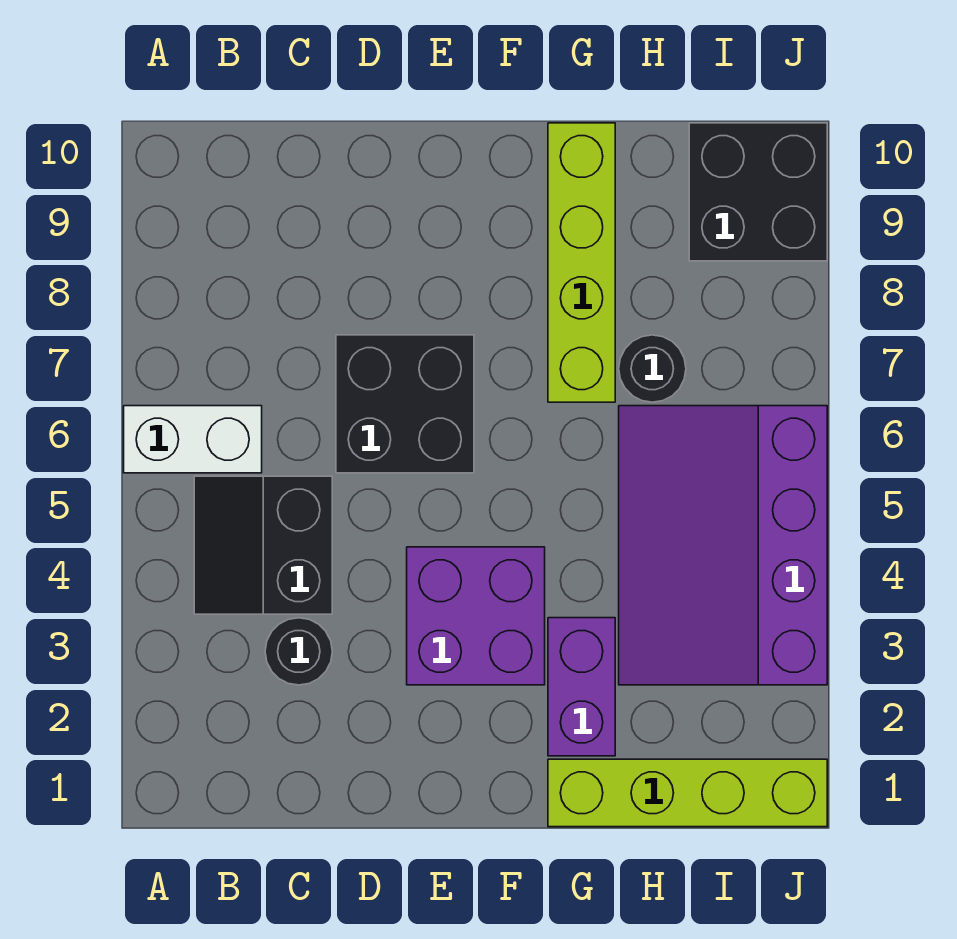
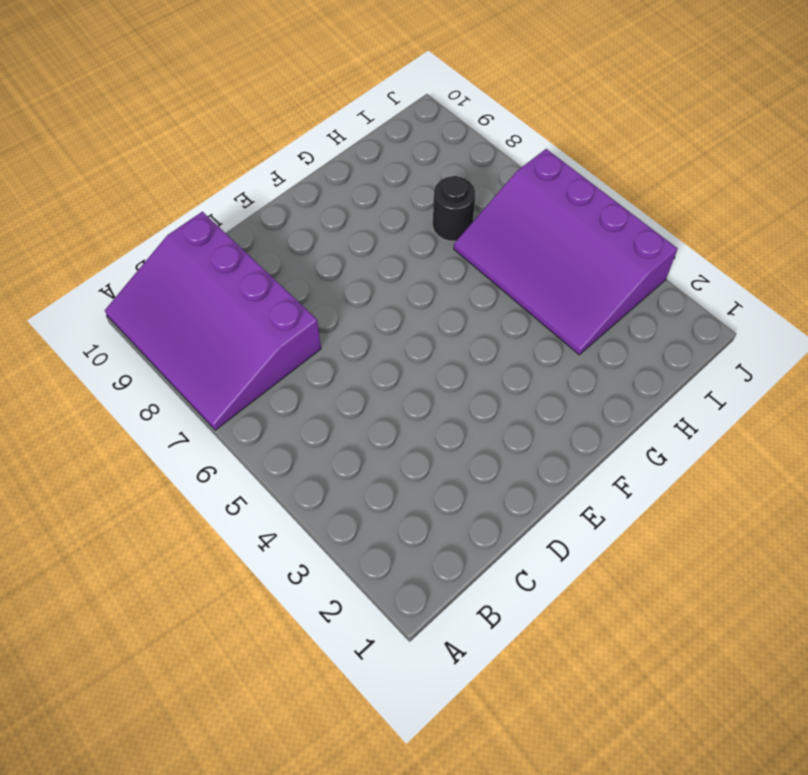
purple 3x4 slope [105,212,321,430] -> none
none -> white 1x2 brick [124,406,262,473]
none -> black 2x2 slope [194,476,332,614]

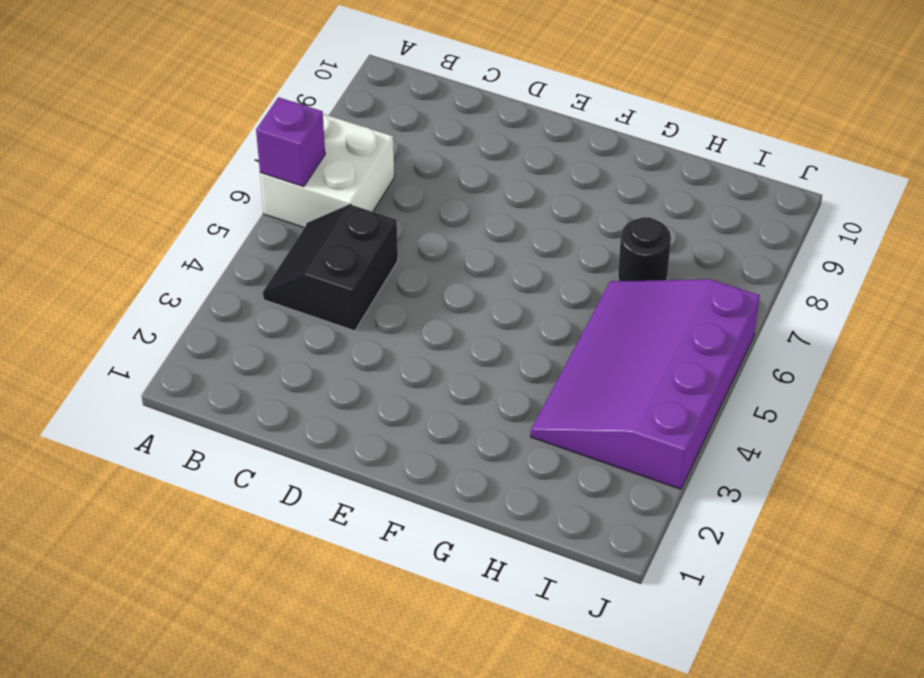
white 2x2 brick [260,114,394,228] -> white 1x2 brick [124,406,262,473]
purple 1x1 brick [256,97,325,187] -> none
none -> black 1x1 round brick [265,618,332,685]
none -> black 2x2 brick [336,335,474,473]

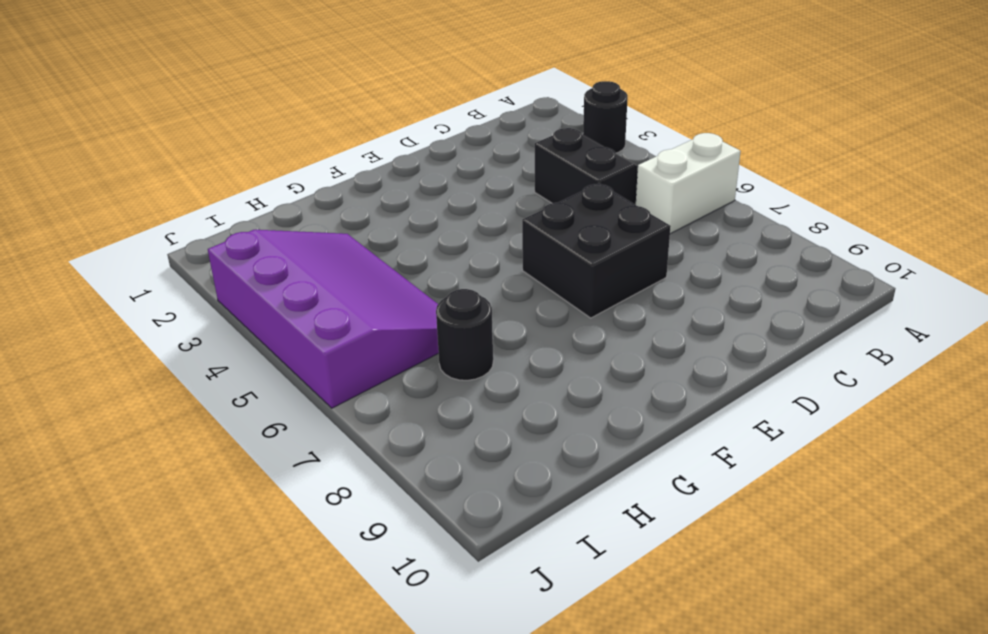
black 1x1 round brick [583,81,628,153] -> black 1x1 round brick moved to [265,618,332,685]
none -> purple 2x2 brick [407,547,545,685]
none -> lime 1x4 brick [548,759,827,827]

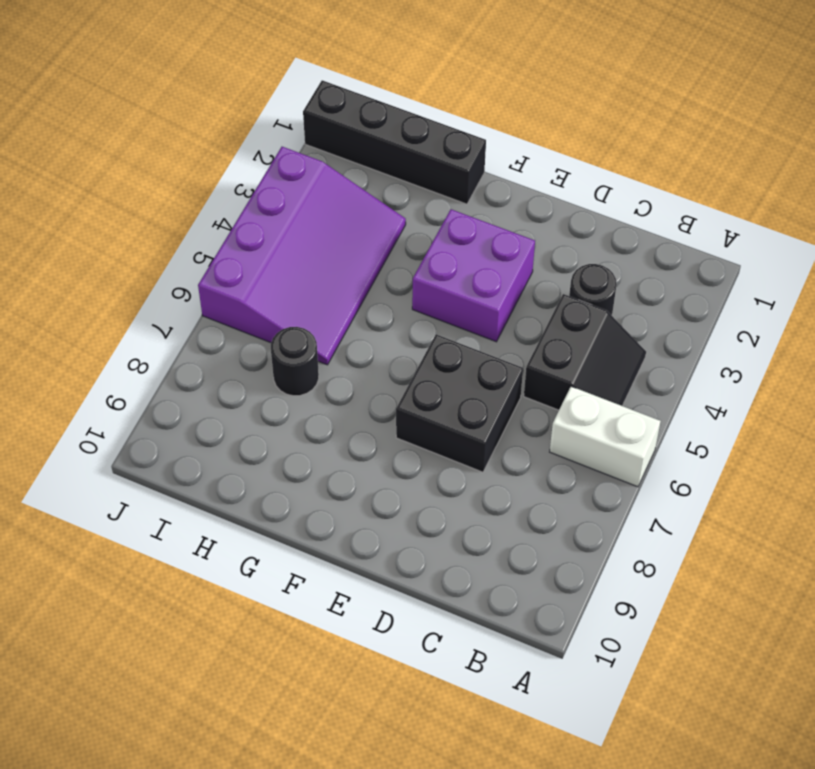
black 1x4 brick [303,80,486,204] -> lime 1x4 brick [548,759,827,827]
none -> purple 1x2 brick [548,618,615,756]
none -> lime 1x4 brick [548,123,615,402]

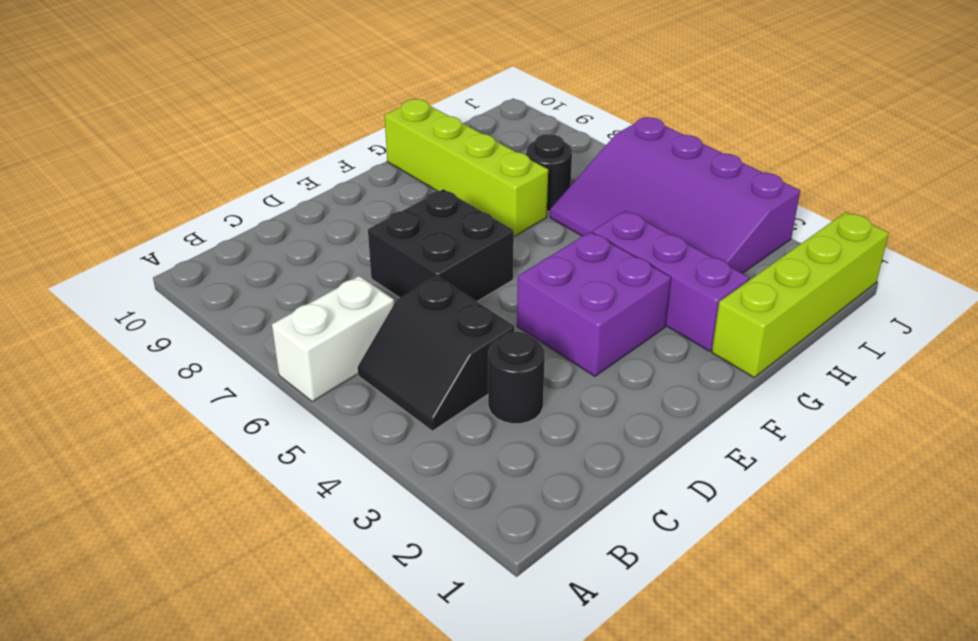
purple 1x3 brick [592,211,749,351] -> purple 1x2 brick [548,618,615,756]
none -> black 2x2 brick [689,123,827,261]

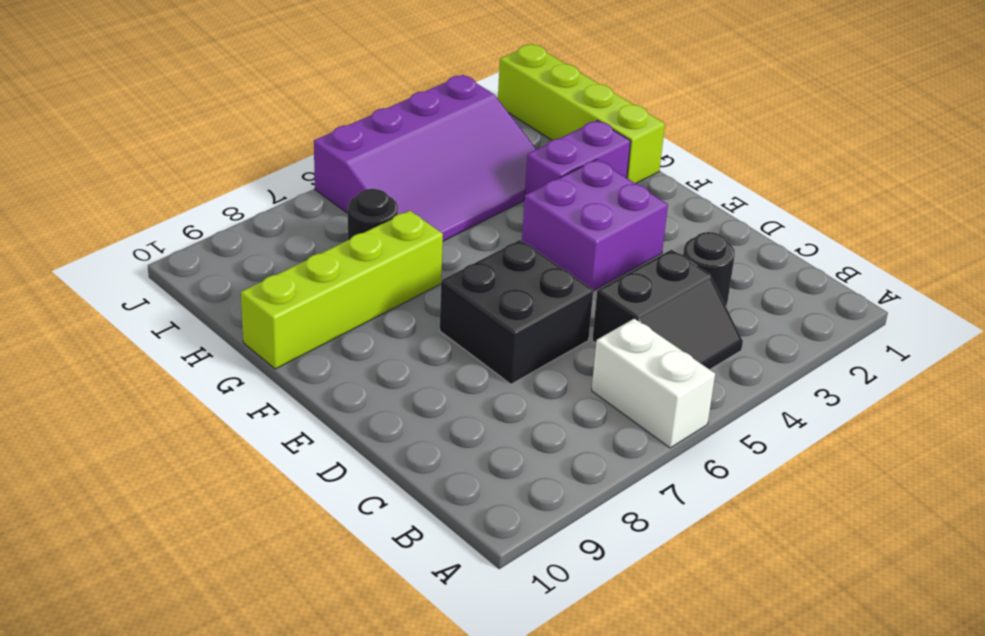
none -> black 2x2 brick [689,123,827,261]

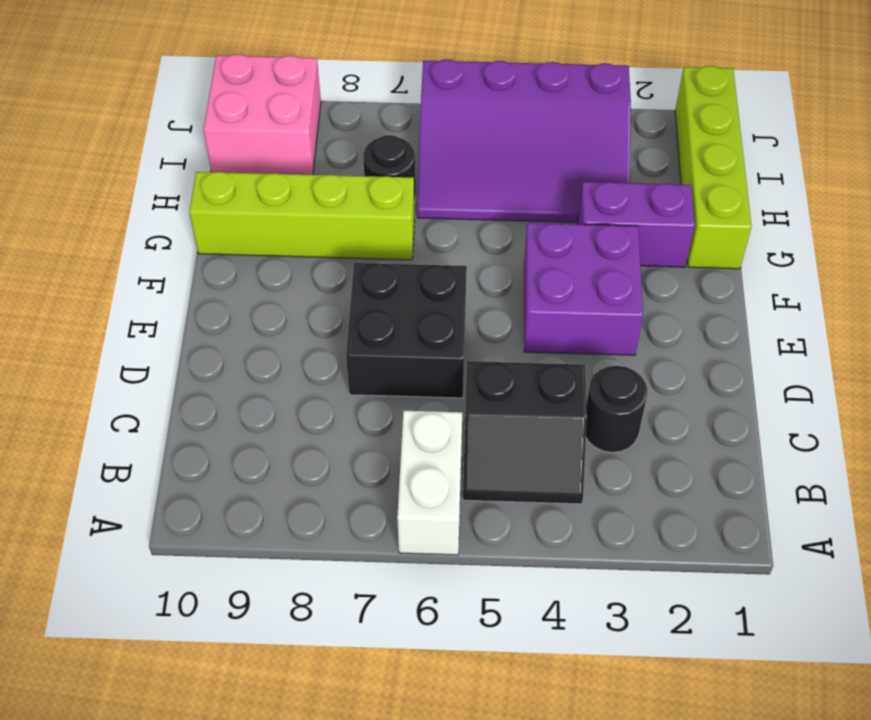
pink 2x2 brick [203,54,321,175] -> black 2x2 brick [689,123,827,261]

